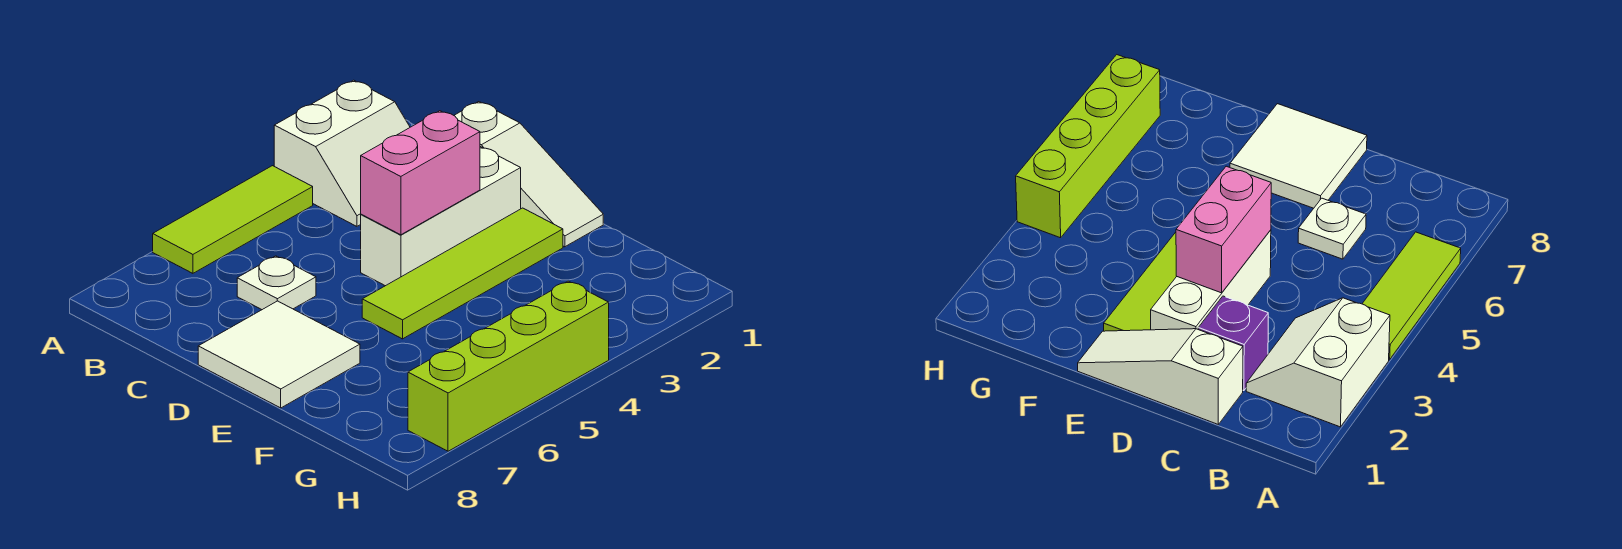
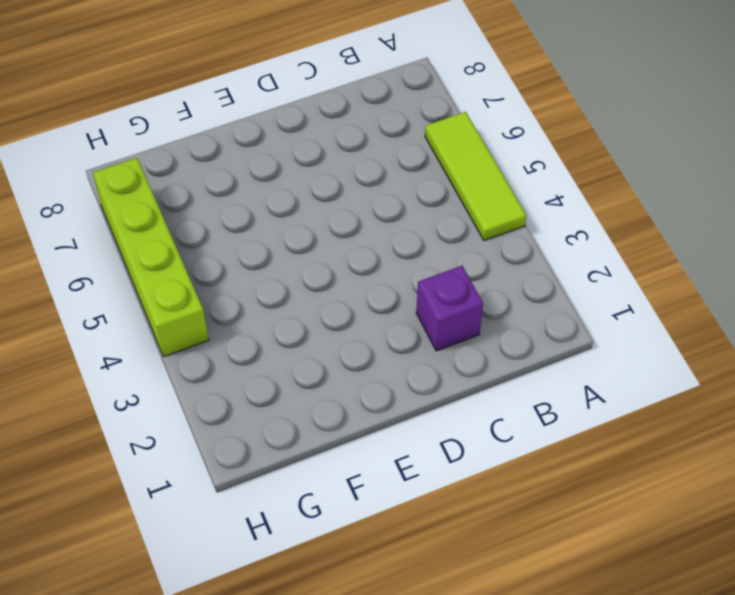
none -> white 2x2 slope [274,80,410,226]
none -> white 1x3 slope [454,102,603,247]

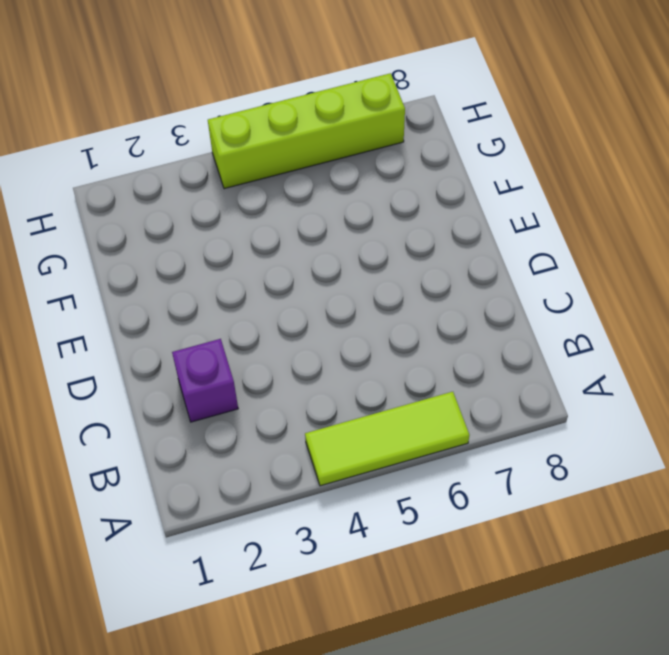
none -> white 2x2 slope [274,80,410,226]
none -> white 1x3 slope [454,102,603,247]

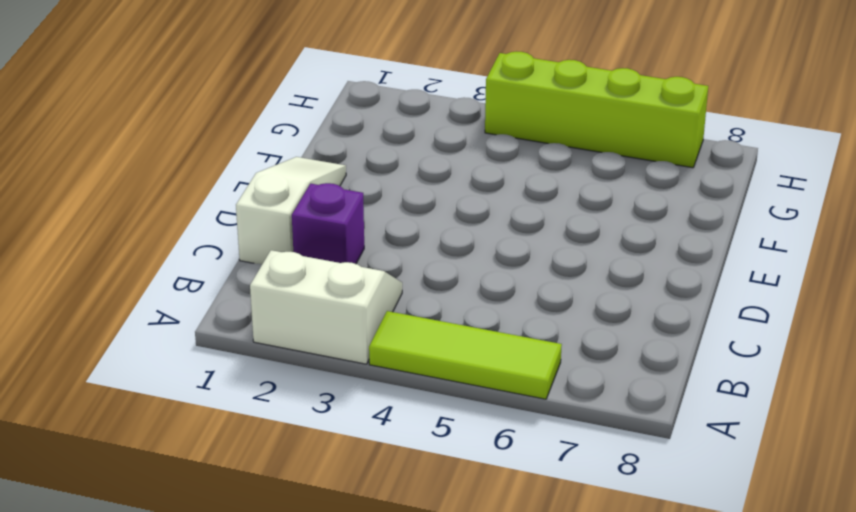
none -> white 1x1 plate [237,256,316,310]
none -> white 1x3 brick [361,147,521,286]

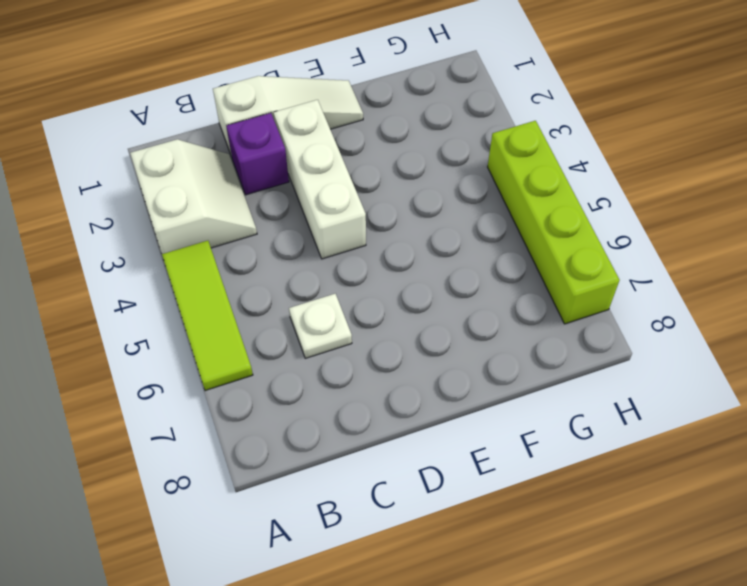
none -> white 2x2 tile [198,301,360,408]
none -> lime 1x4 tile [362,208,563,339]

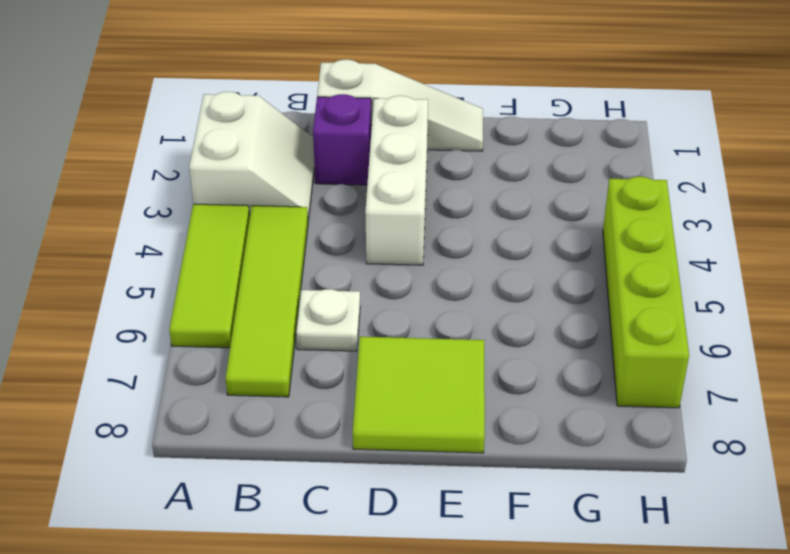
lime 1x4 tile [226,206,308,397] -> lime 1x4 tile moved to [362,208,563,339]
lime 2x2 tile [353,337,485,453] -> white 2x2 tile [198,301,360,408]
none -> pink 1x2 brick [361,111,480,235]

